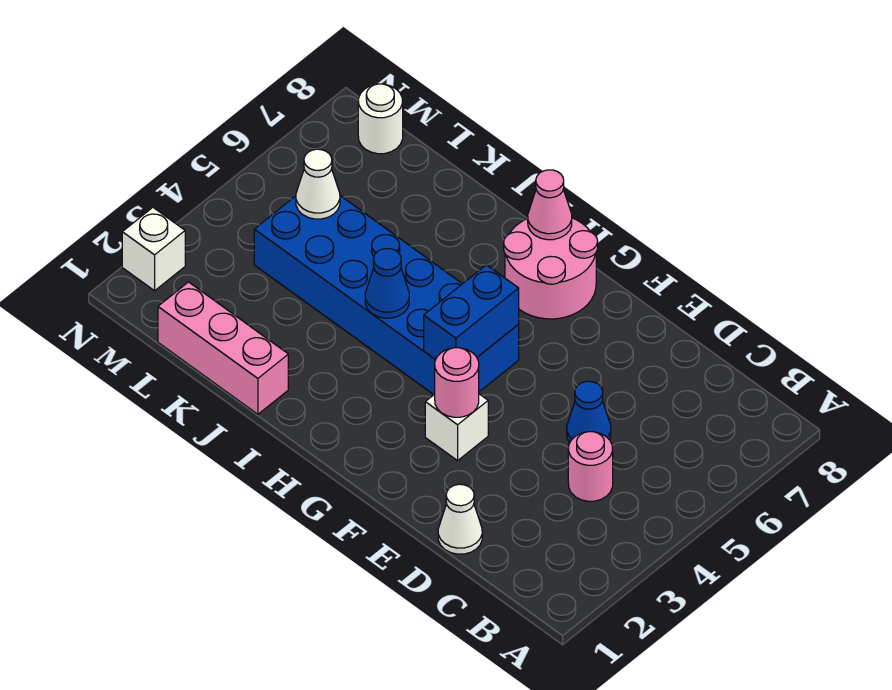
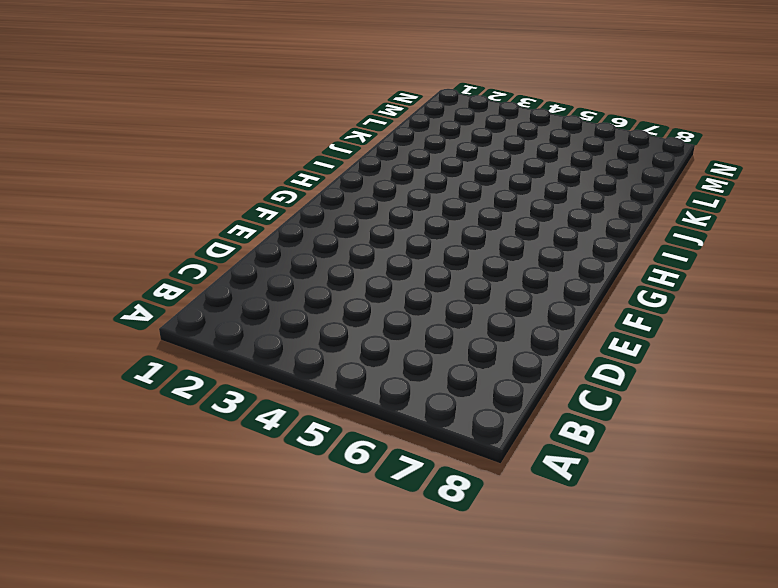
none -> pink 1x1 round brick [568,432,613,501]
none -> white 1x1 cone [438,484,482,554]
none -> blue 1x1 cone [567,381,611,443]

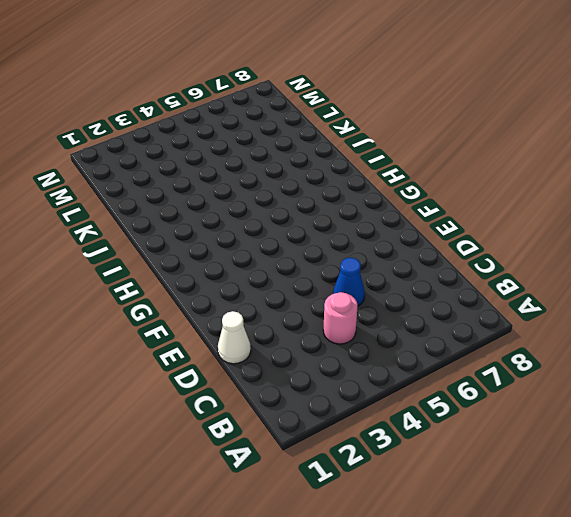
none -> white 1x1 brick [425,394,488,461]
none -> blue 2x6 brick [254,196,519,394]
none -> pink 2x2 round brick [504,218,598,319]

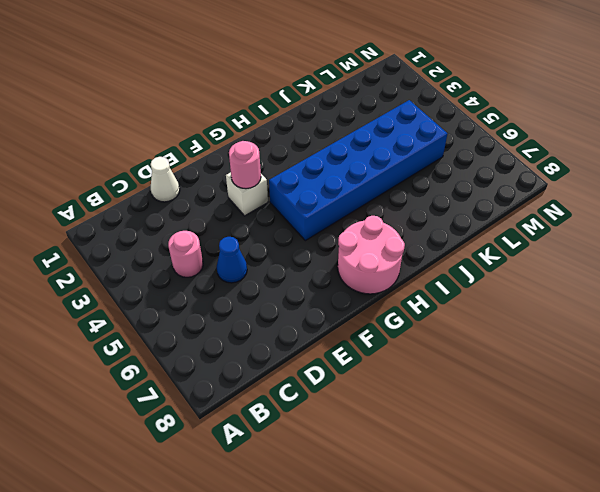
none -> pink 1x3 brick [158,282,288,414]
none -> white 1x1 round brick [358,84,403,154]
none -> white 1x1 brick [122,208,185,291]

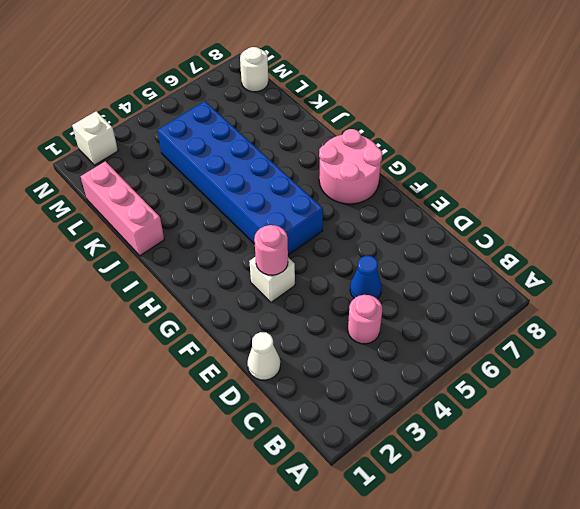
none -> blue 1x2 brick [424,265,519,360]
none -> pink 1x1 cone [528,170,572,240]
none -> blue 1x1 cone [365,249,409,318]

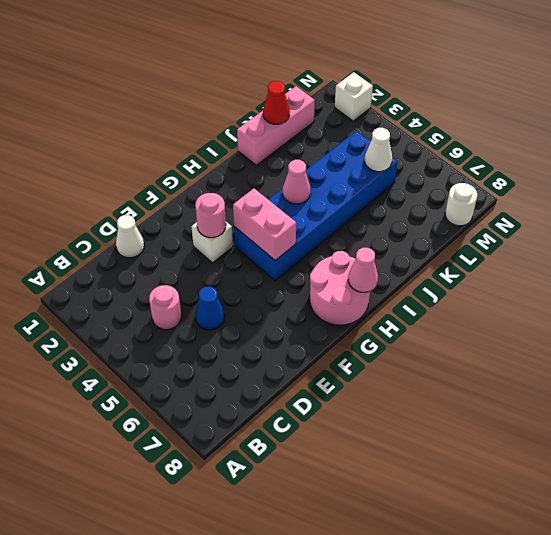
pink 1x2 brick [233,188,296,260] -> blue 1x2 brick [424,265,519,360]
pink 1x1 cone [283,160,311,204] -> blue 1x1 cone [365,249,409,318]
red 1x1 cone [263,81,290,124] -> none

